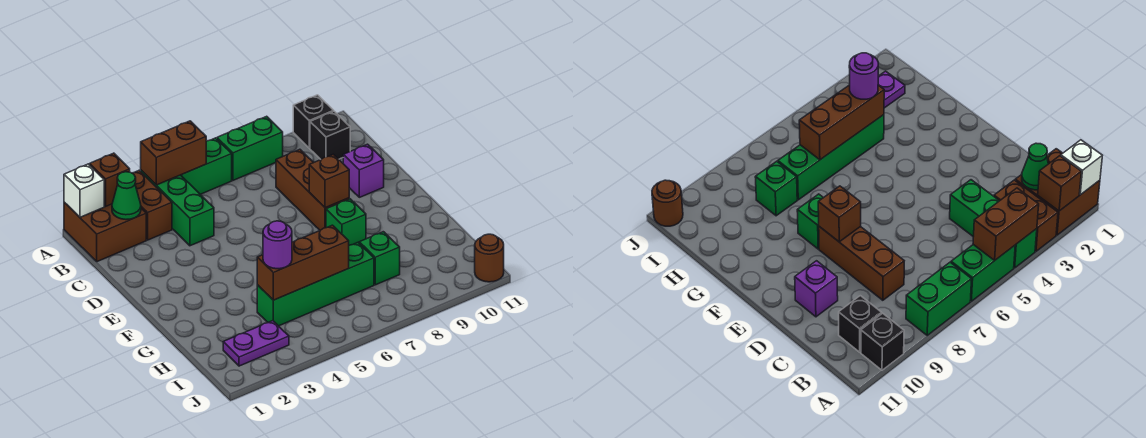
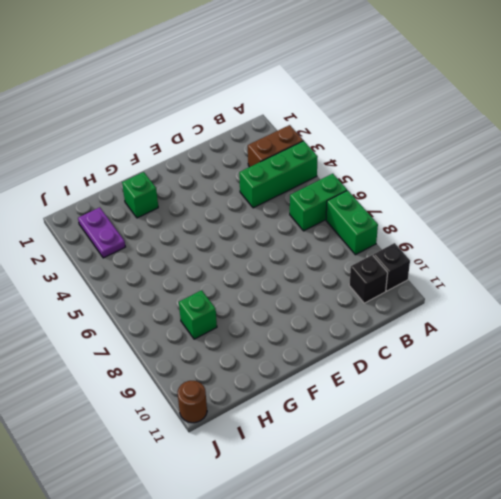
green 1x2 brick [290,174,347,231] -> green 1x2 brick turned to [181,138,232,194]
green 1x1 brick [122,172,158,218] -> green 1x1 brick moved to [326,199,366,245]
none -> brown 2x2 brick [64,202,146,262]
none -> brown 1x3 brick [276,149,349,230]
none -> purple 1x1 brick [343,144,384,197]

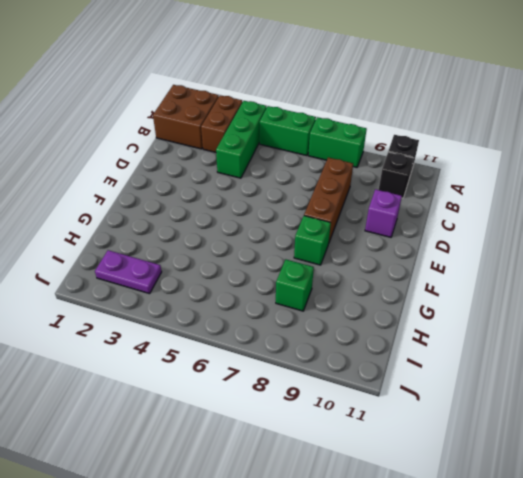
none -> green 1x4 brick [257,243,374,326]
none -> brown 1x1 round brick [475,234,504,282]
none -> white 1x1 brick [64,164,104,217]

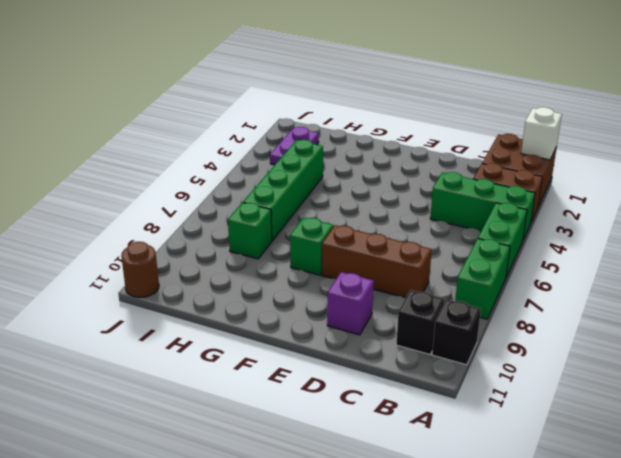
none -> brown 1x1 brick [90,153,130,206]
none -> brown 1x2 brick [141,121,206,185]
none -> green 1x1 cone [112,172,141,220]

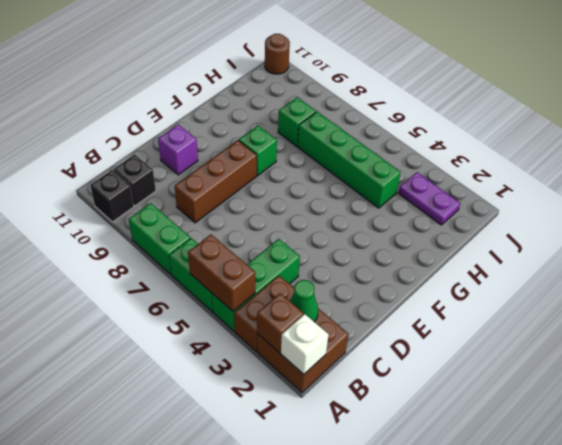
none -> brown 1x1 brick [309,154,349,208]
none -> brown 1x3 brick [257,225,349,300]
none -> purple 1x1 round brick [263,221,292,269]

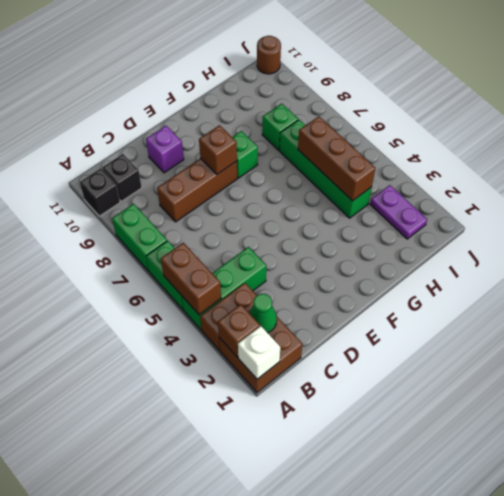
none -> purple 1x1 round brick [263,221,292,269]

